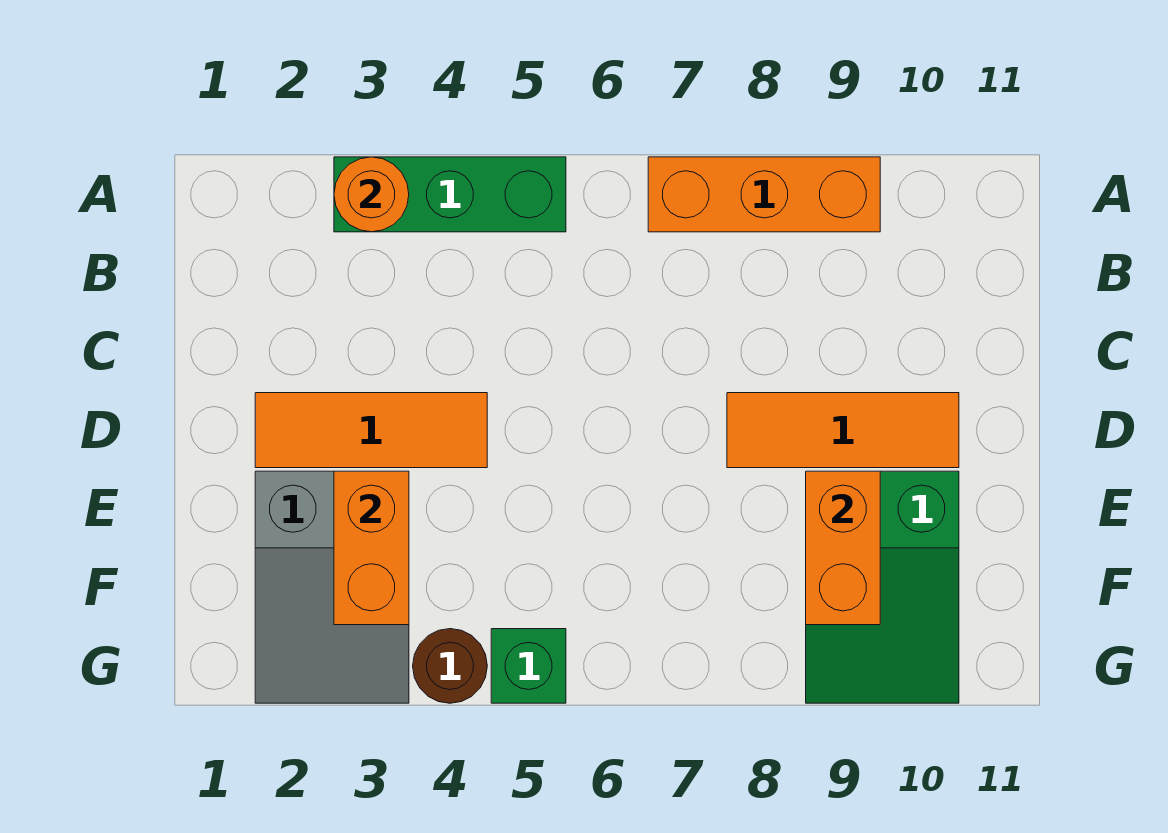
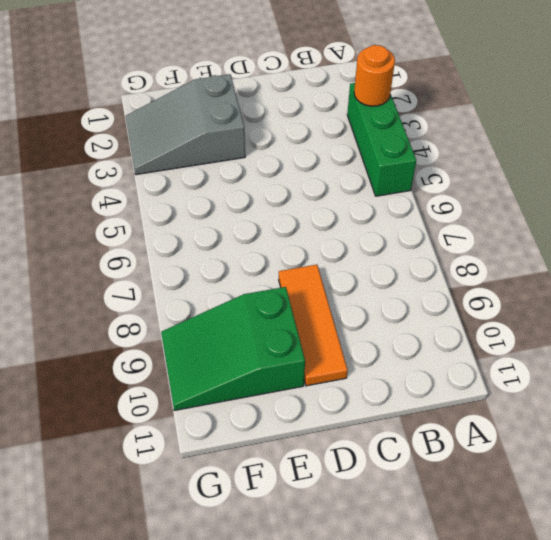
none -> orange 1x3 brick [648,157,880,232]
none -> orange 1x3 tile [255,393,487,468]

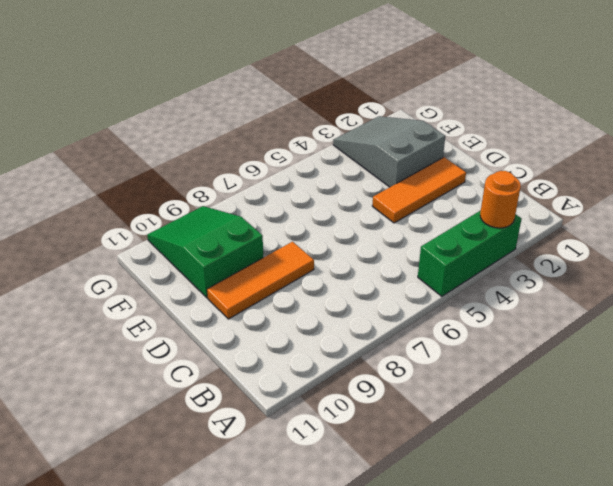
none -> orange 1x3 brick [648,157,880,232]
none -> brown 1x1 round brick [413,629,487,703]

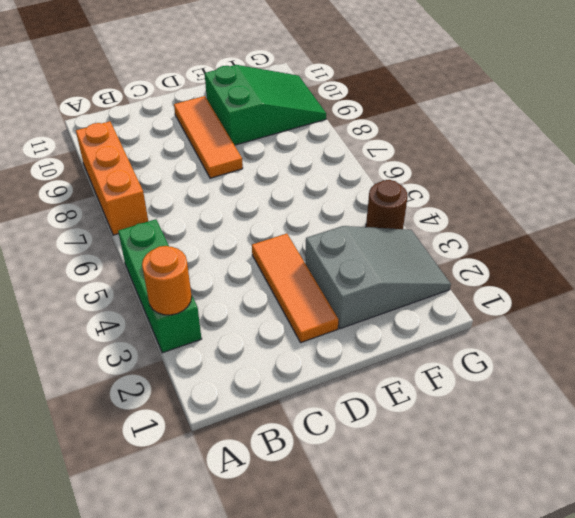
none -> green 1x1 brick [491,629,566,703]
none -> orange 1x2 brick [334,471,409,625]

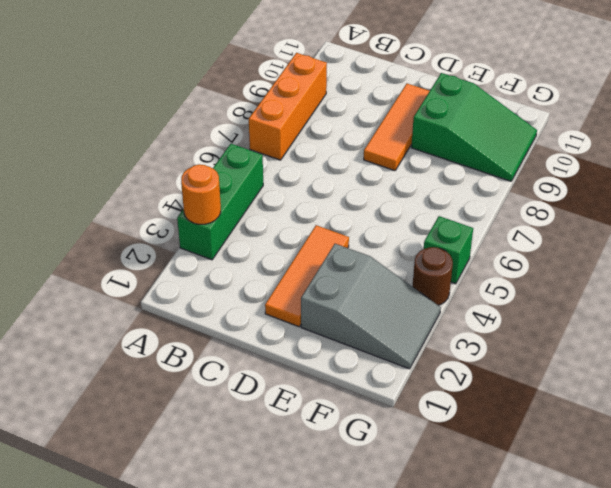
none -> orange 1x2 brick [334,471,409,625]
none -> orange 1x2 brick [806,471,880,625]

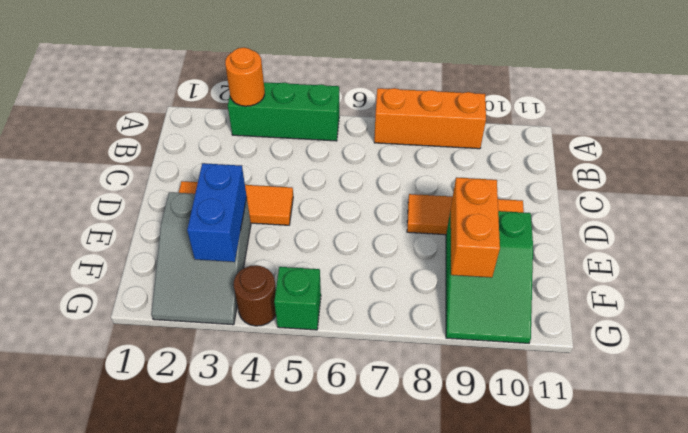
blue 1x2 brick [187,163,247,262] -> orange 1x2 brick [334,471,409,625]

